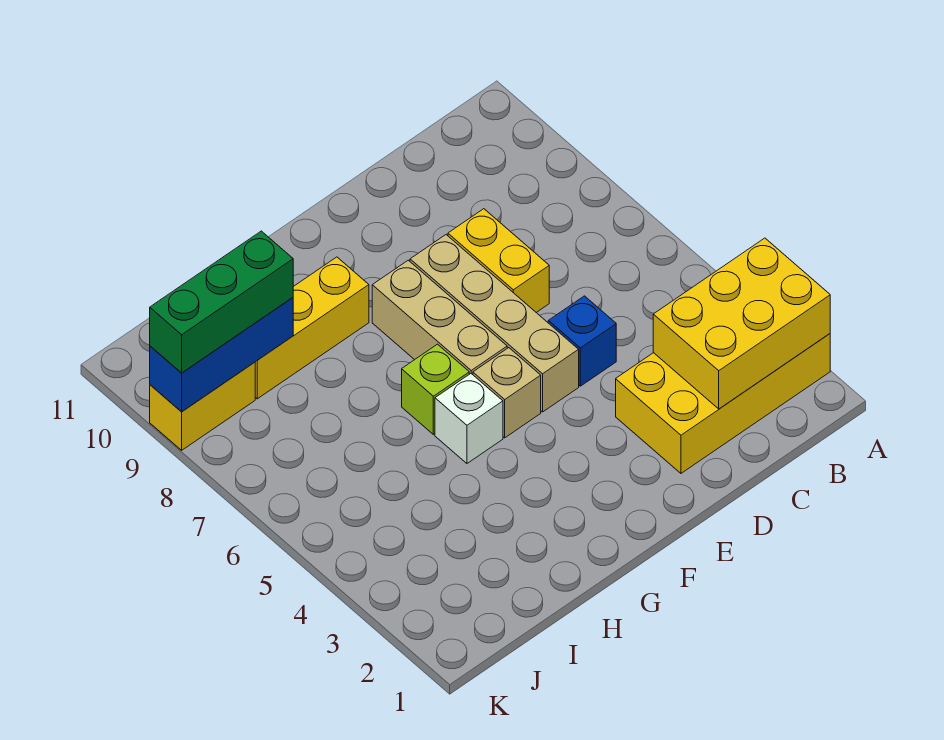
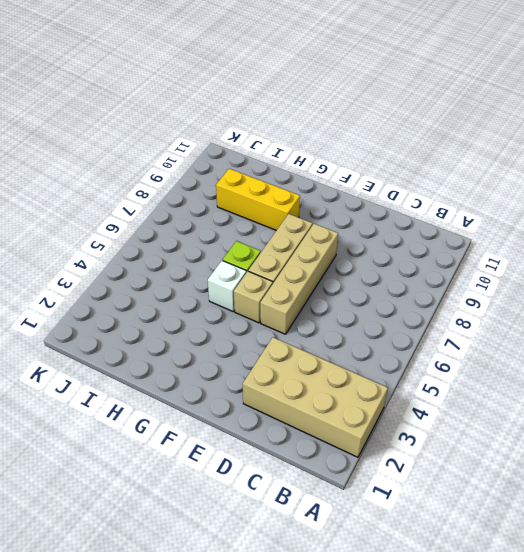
tan 2x4 brick [243,337,388,457] -> yellow 2x4 brick [616,334,830,473]
none -> blue 1x1 brick [548,296,616,386]
none -> yellow 1x2 brick [448,209,549,313]
none -> yellow 1x2 brick [150,362,255,450]

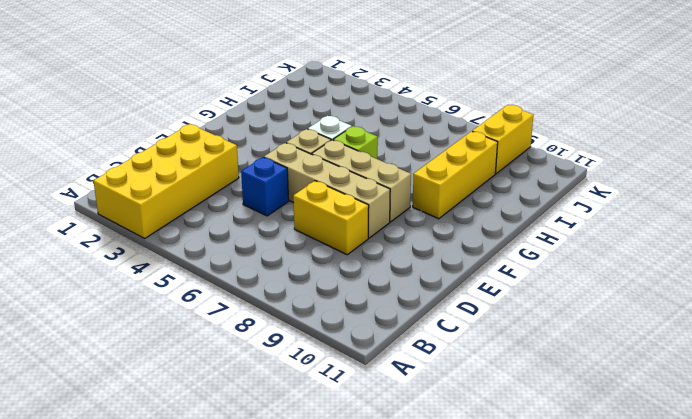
none -> yellow 2x3 brick [653,238,830,409]
none -> blue 1x3 brick [150,298,293,411]
none -> green 1x3 brick [150,231,293,373]

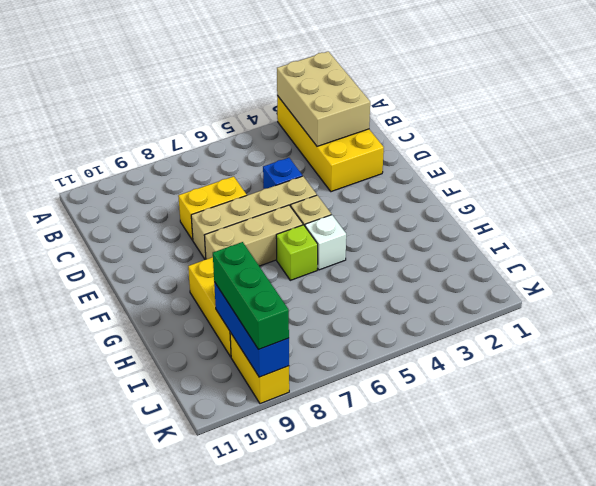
tan 2x3 brick [277,51,370,146] -> yellow 2x3 brick [653,238,830,409]

